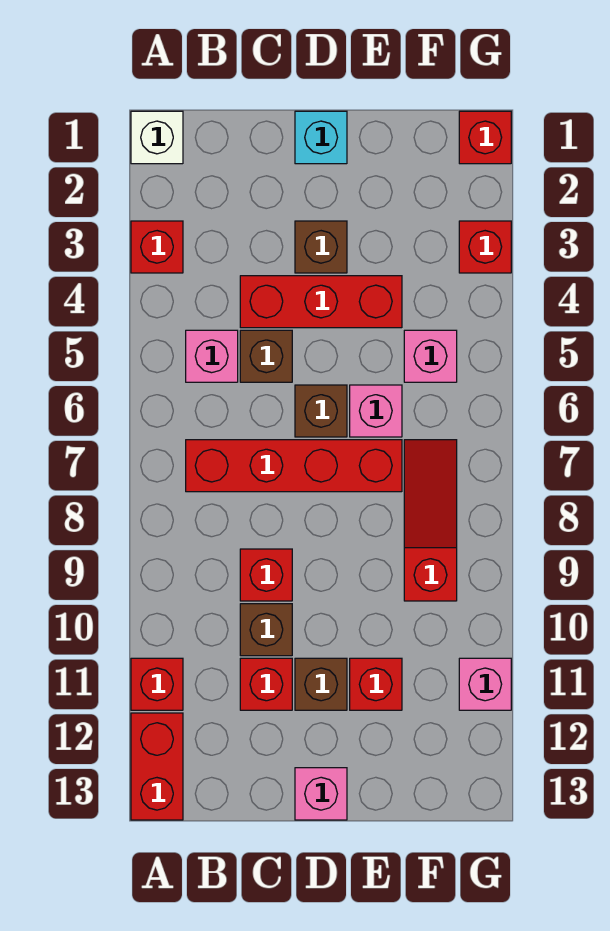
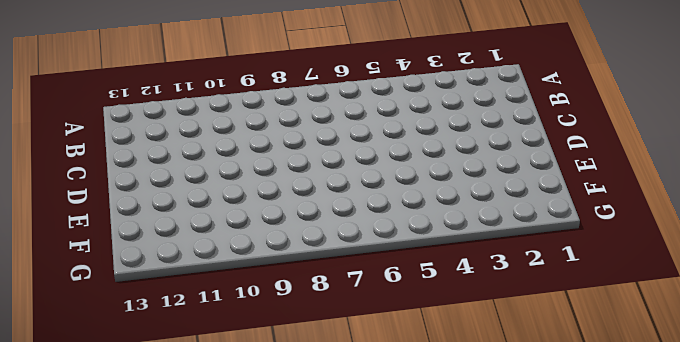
none -> white 1x1 brick [131,111,183,164]
none -> red 1x1 brick [131,221,183,273]
none -> red 1x1 brick [131,658,183,710]

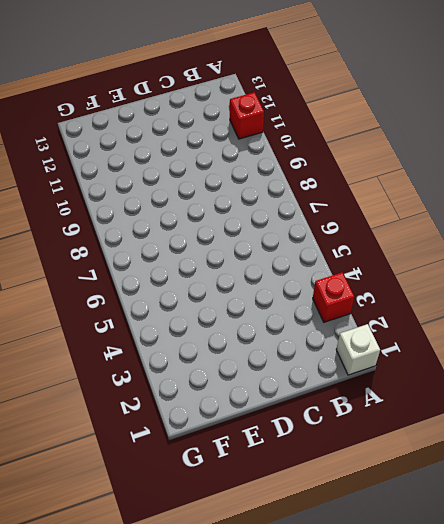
none -> red 1x2 brick [131,713,183,820]
none -> pink 1x1 brick [186,330,238,382]
none -> red 1x4 brick [186,440,402,492]

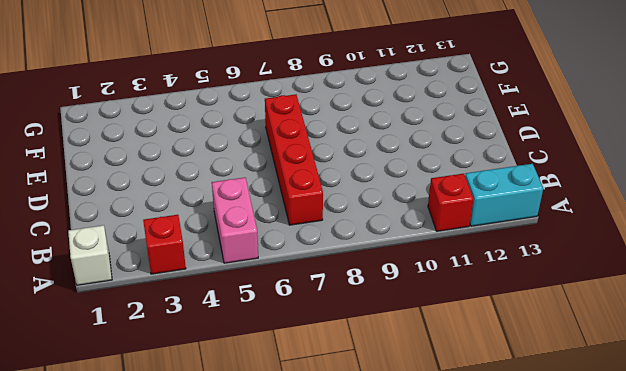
pink 1x2 brick [212,178,258,263] -> pink 1x1 brick [186,330,238,382]
cyan 1x2 brick [465,164,543,226] -> red 1x2 brick [131,713,183,820]
none -> red 1x3 brick [240,276,402,328]
none -> brown 1x1 brick [240,330,292,382]
none -> red 1x1 brick [240,549,292,601]

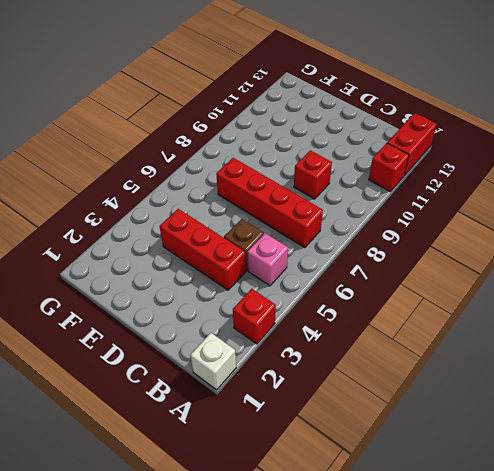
none -> brown 1x1 brick [240,604,292,656]
none -> red 1x1 brick [240,658,292,710]
none -> cyan 1x1 brick [295,111,347,164]

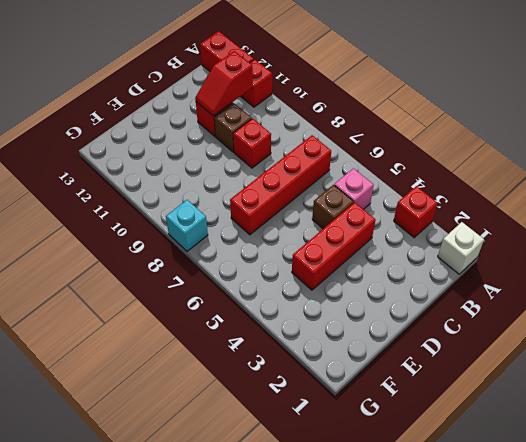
red 1x2 slope [195,51,253,116] -> none
cyan 1x1 brick [166,200,208,251] -> cyan 1x1 brick moved to [295,111,347,164]
none -> brown 1x1 brick [295,221,347,273]
none -> brown 1x1 brick [295,385,347,437]
none -> brown 1x1 brick [295,658,347,710]

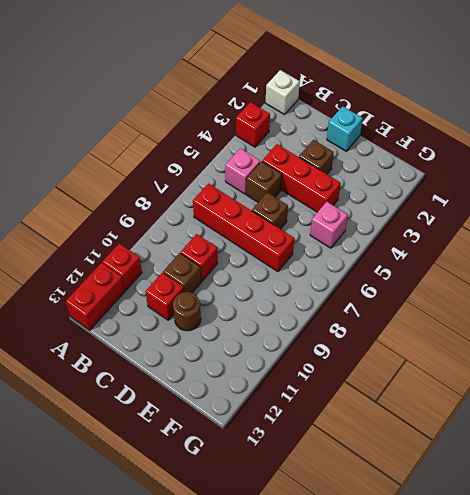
brown 1x1 round brick [173,292,201,331] -> brown 1x1 brick [295,658,347,710]
none -> pink 1x1 brick [295,768,347,820]
none -> pink 1x1 brick [350,385,402,437]
none -> red 1x1 brick [350,658,402,710]

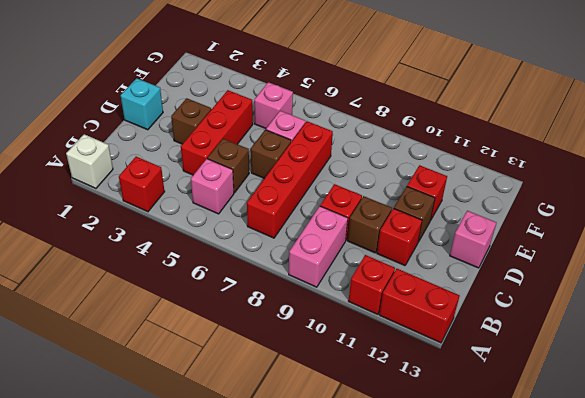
pink 1x2 brick [289,206,348,287] -> none
none -> red 1x3 slope [404,440,457,601]
none -> red 1x1 brick [459,111,511,164]
none -> red 1x1 brick [459,221,511,273]

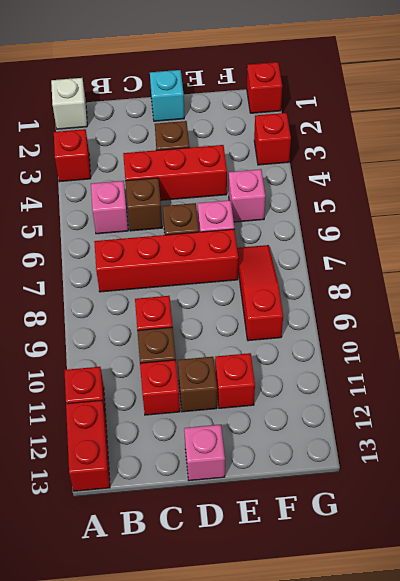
none -> pink 1x1 brick [459,658,511,710]

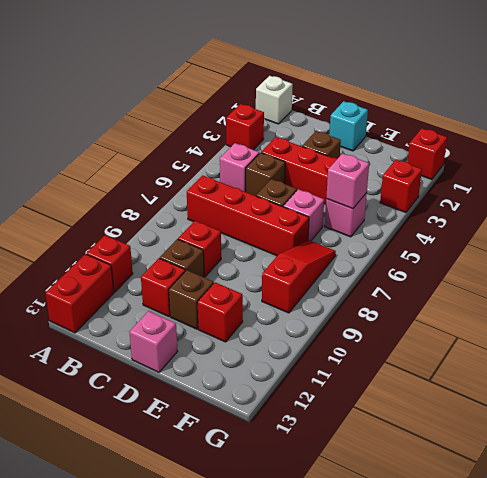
pink 1x1 brick [326,153,369,209] -> pink 1x1 brick moved to [459,658,511,710]

